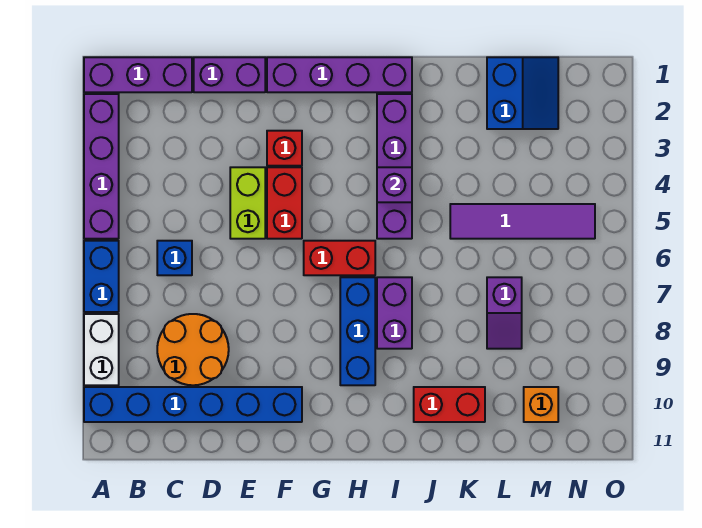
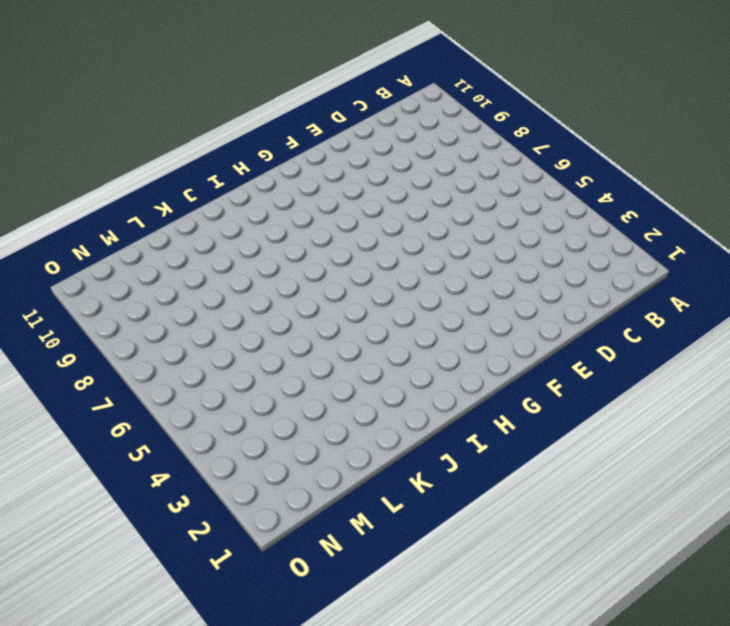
none -> purple 1x3 brick [84,57,192,92]
none -> purple 1x4 brick [84,94,119,239]
none -> blue 1x2 brick [84,241,119,312]

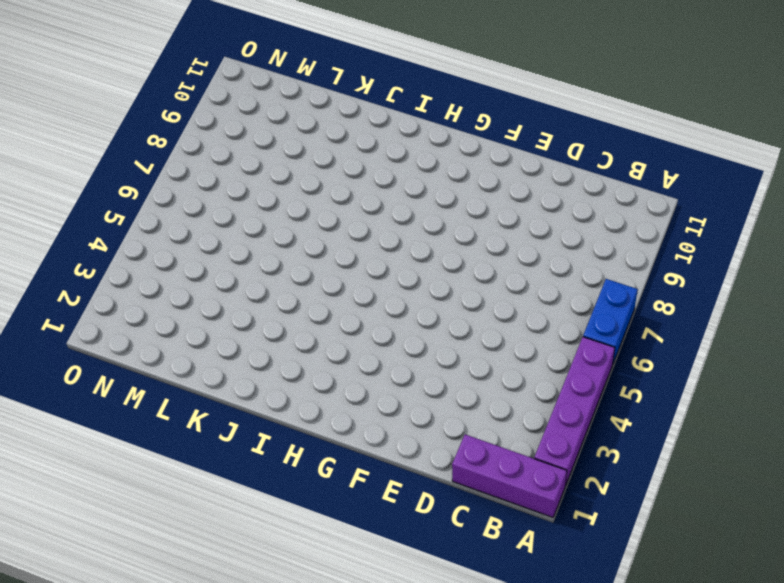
none -> white 1x2 brick [84,314,119,385]
none -> blue 1x6 brick [84,387,302,422]
none -> blue 1x1 brick [157,241,192,275]

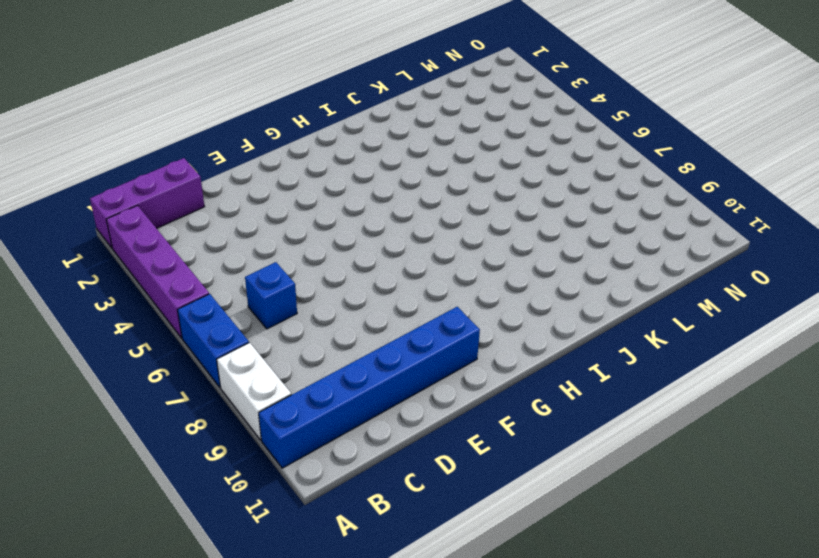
none -> orange 2x2 round brick [157,314,229,385]
none -> purple 1x2 brick [194,57,265,92]
none -> lime 1x2 brick [230,167,265,239]

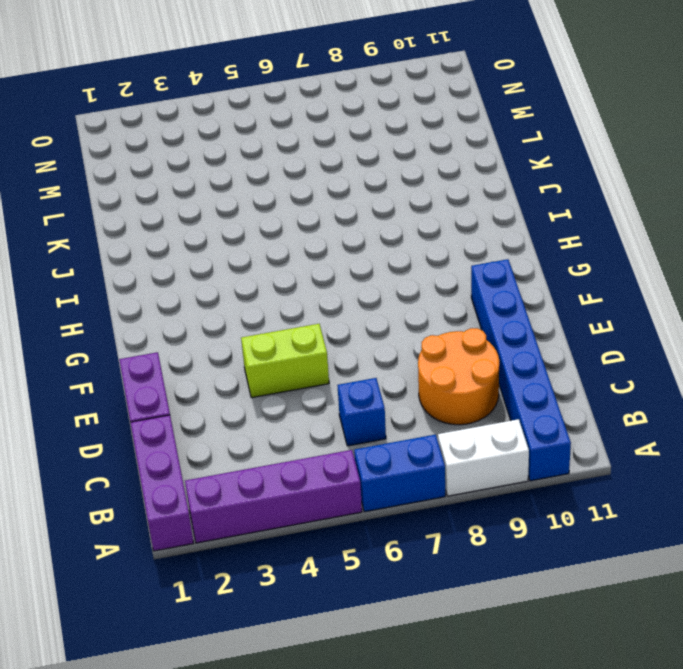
none -> purple 1x4 brick [267,57,412,92]
none -> red 1x1 brick [267,131,302,166]
none -> red 1x2 brick [267,167,302,239]

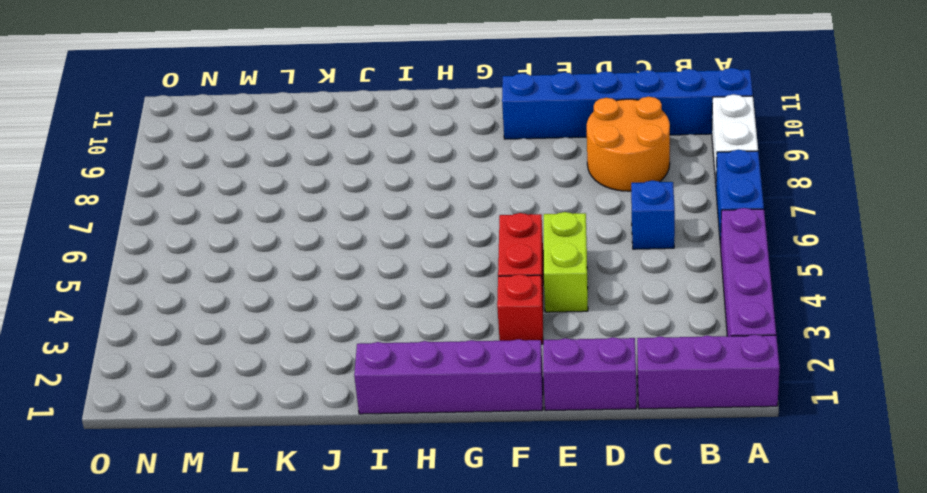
none -> red 1x2 brick [304,241,375,275]
none -> blue 1x3 brick [340,277,375,385]
none -> purple 1x4 brick [377,94,412,239]

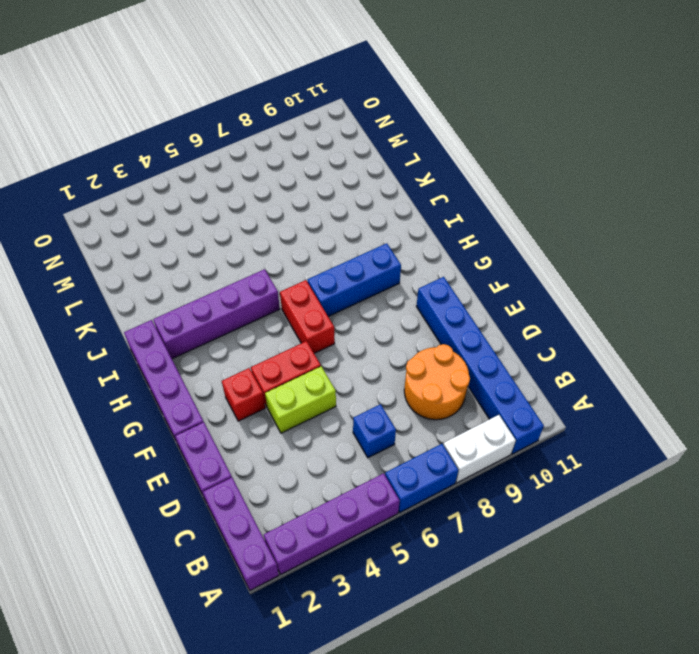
none -> purple 1x2 brick [377,277,412,349]
none -> red 1x2 brick [414,387,485,422]
none -> purple 1x4 tile [450,204,595,239]

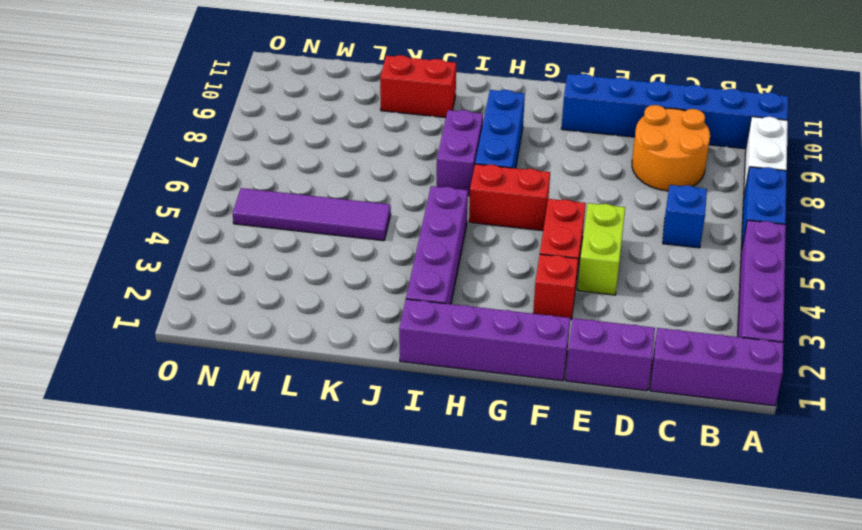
none -> blue 2x2 slope [487,57,558,129]
none -> purple 1x2 slope [487,277,522,349]
none -> orange 1x1 brick [524,387,558,422]

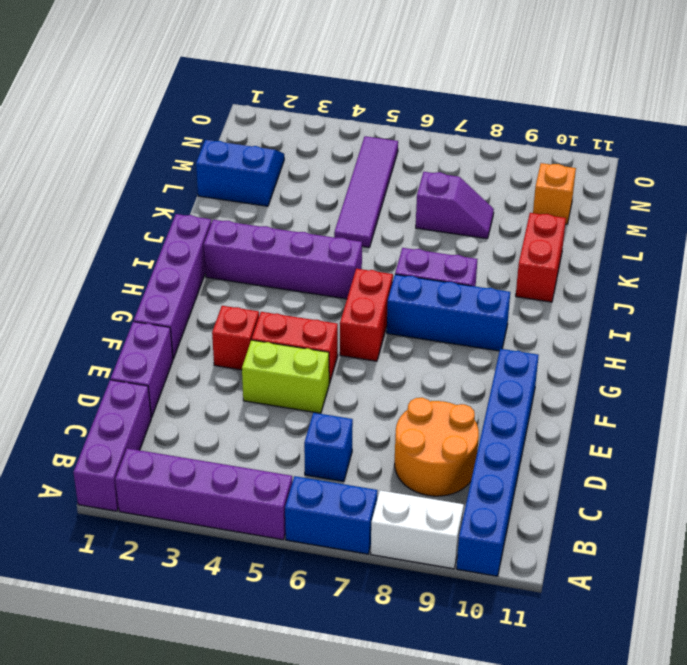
none -> purple 1x1 brick [377,167,412,202]

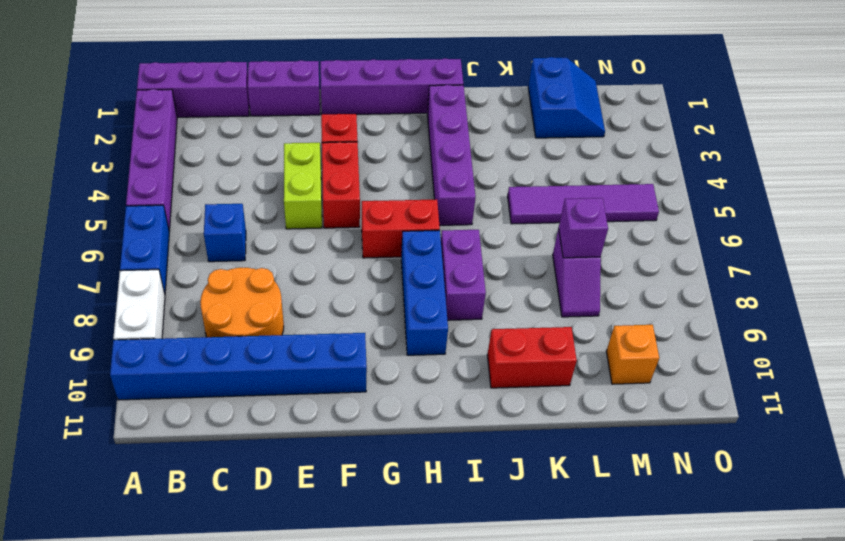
purple 1x1 brick [559,198,608,258] -> purple 1x1 brick moved to [377,167,412,202]

